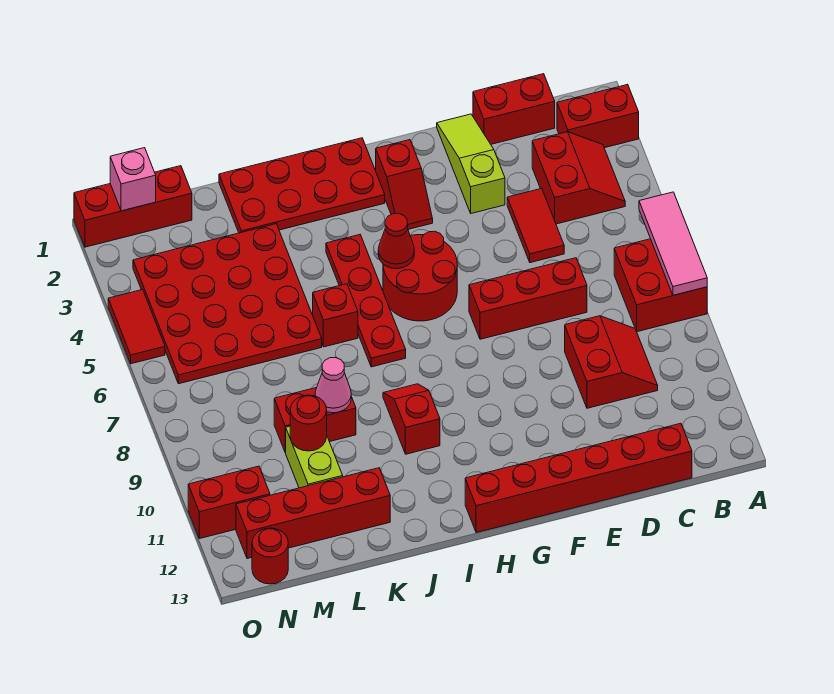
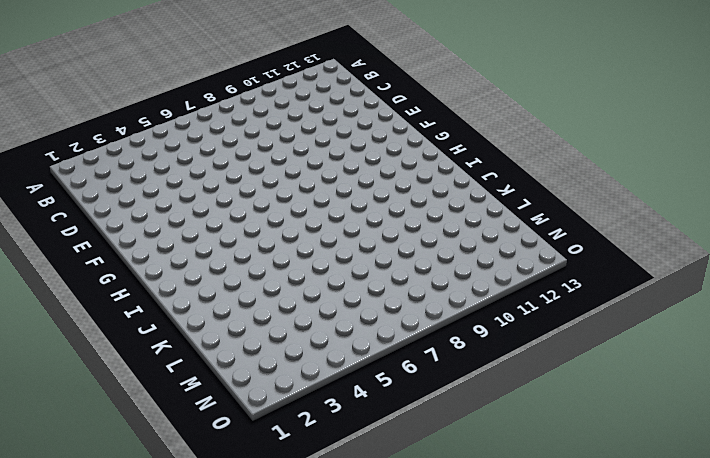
none -> red 1x2 brick [557,84,639,148]
none -> red 2x2 brick [614,239,707,332]
none -> red 2x2 slope [532,132,625,224]

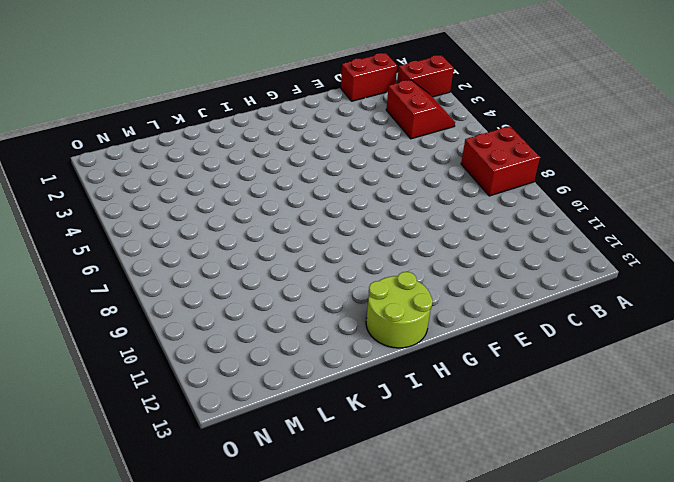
lime 2x2 round brick [366,272,433,348] -> red 1x6 brick [465,423,692,533]
none -> red 2x2 slope [565,316,658,408]
none -> red 1x2 tile [507,188,564,263]
none -> red 1x3 brick [469,258,587,339]

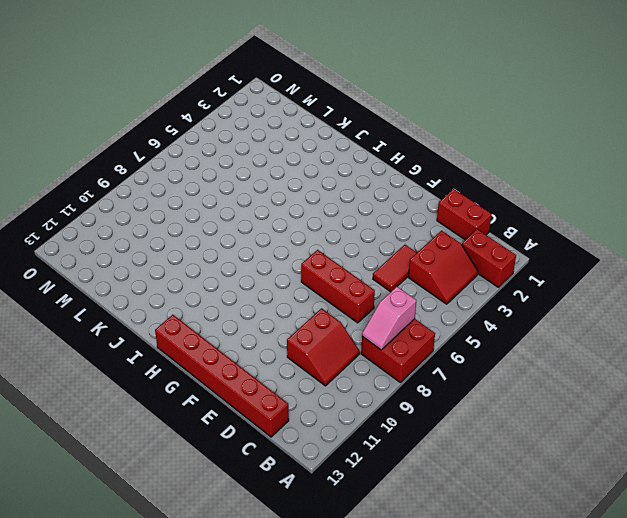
pink 1x2 slope [362,287,416,350] -> none
none -> lime 1x3 slope [437,114,505,213]
none -> red 1x2 slope [376,140,433,229]
none -> red 2x2 round brick [383,231,457,321]

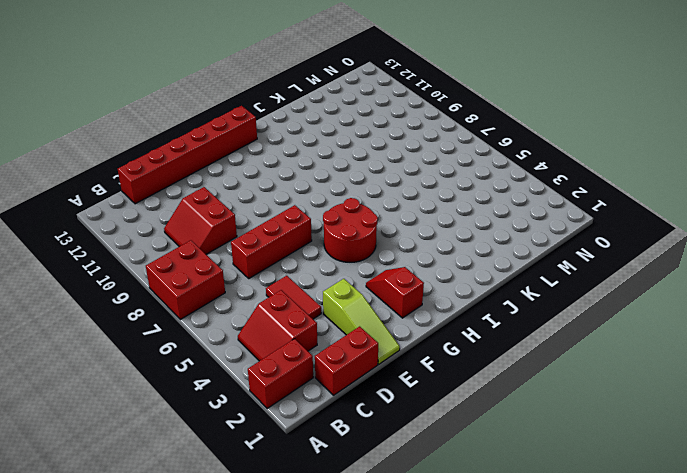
none -> red 2x4 plate [219,138,385,233]
none -> red 1x4 plate [326,235,406,367]
none -> red 1x2 slope [383,384,440,454]

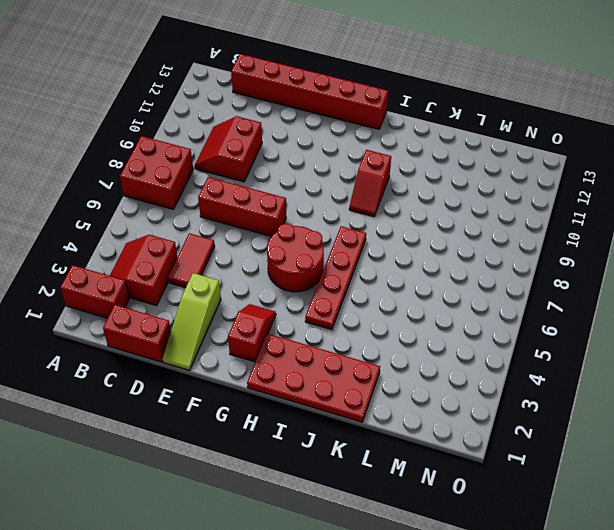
none -> red 1x1 brick [313,284,358,347]
none -> red 4x4 plate [133,224,322,384]
none -> red 1x2 brick [274,388,356,452]

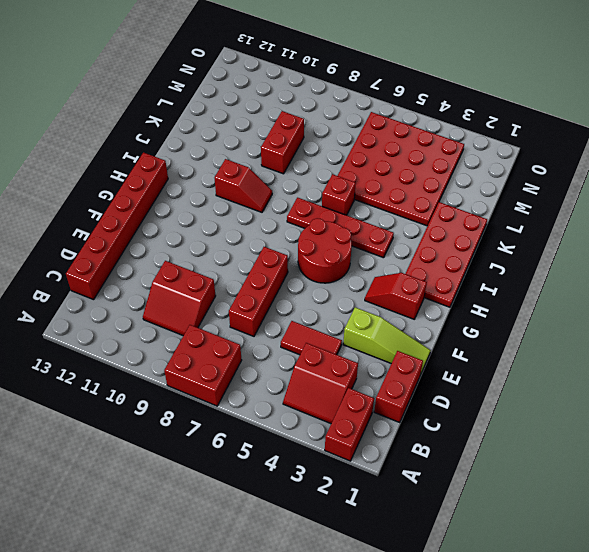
none -> red 1x4 brick [236,468,390,559]
none -> lime 1x2 brick [285,426,343,488]
none -> red 1x3 brick [74,166,192,247]

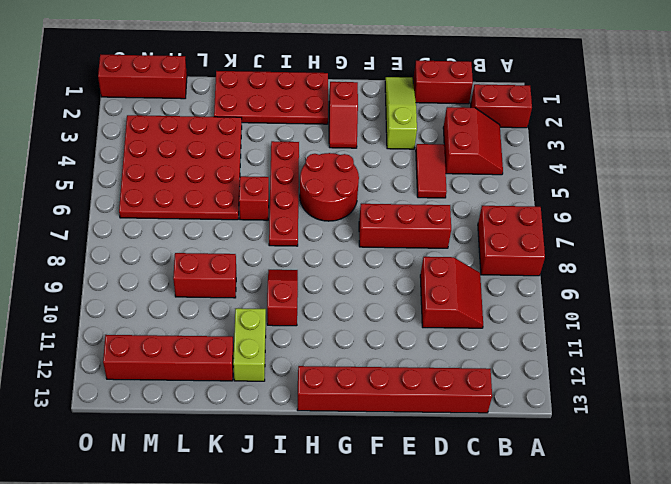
lime 1x2 brick [233,308,266,381] -> lime 1x2 brick moved to [285,426,343,488]
none -> red 1x2 brick [188,466,270,539]
none -> red 1x1 round brick [252,528,288,584]
none -> red 1x2 tile [108,290,165,364]

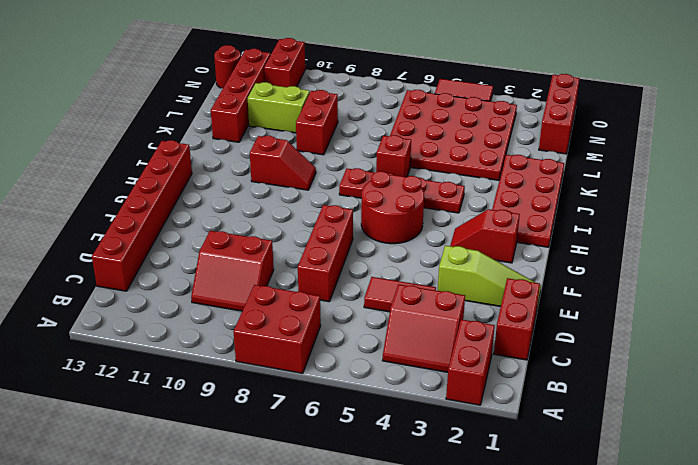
none -> pink 1x3 tile [639,192,707,295]
none -> red 1x1 cone [378,213,414,269]
none -> pink 1x1 cone [315,358,351,413]

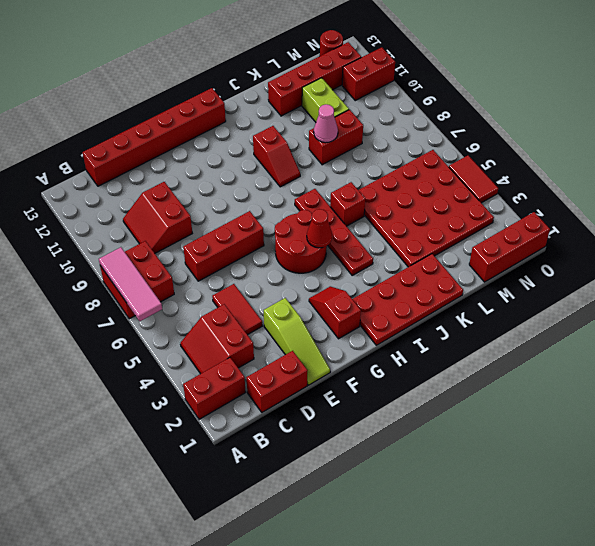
none -> red 1x1 round brick [290,395,327,451]
none -> pink 1x1 brick [110,148,156,211]

